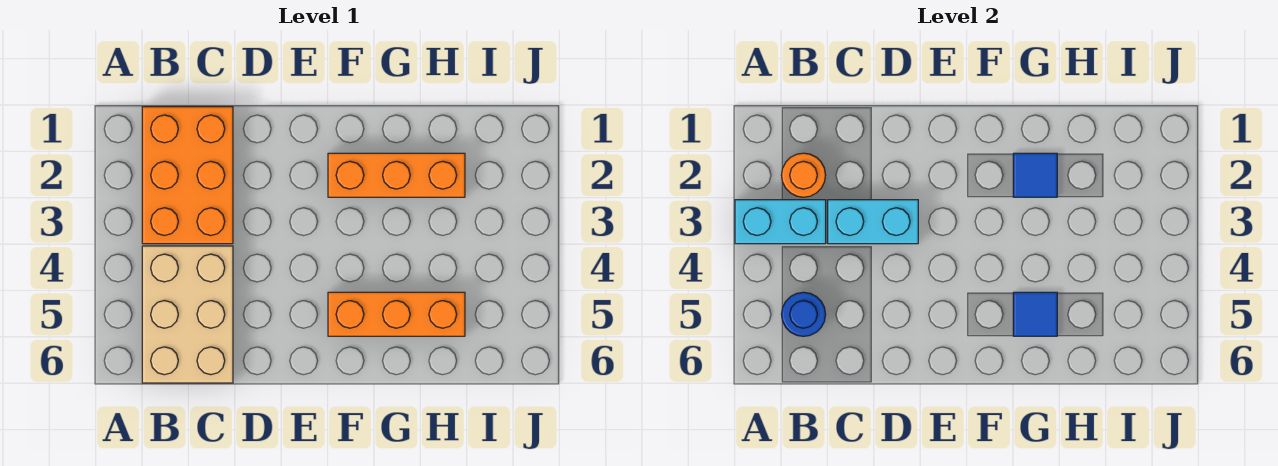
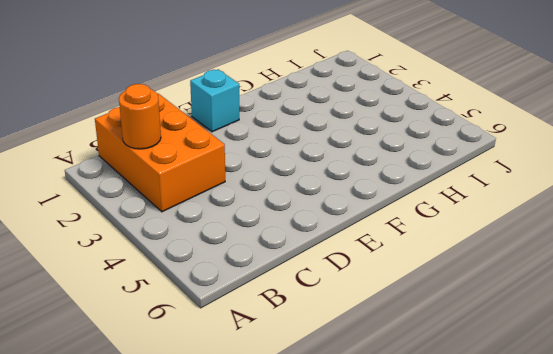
cyan 1x1 brick [190,69,239,132] -> none
none -> tan 2x3 brick [142,246,233,383]
none -> orange 1x3 brick [328,153,465,197]

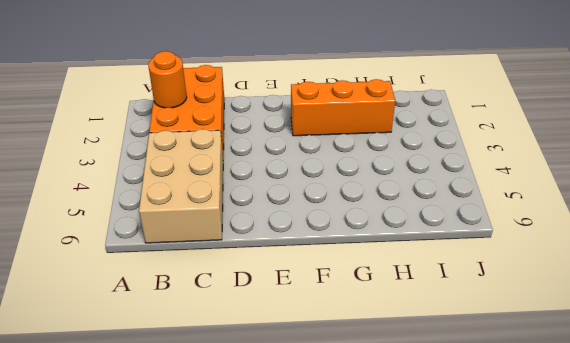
none -> orange 1x3 brick [328,292,465,336]
none -> cyan 1x2 brick [735,200,826,244]

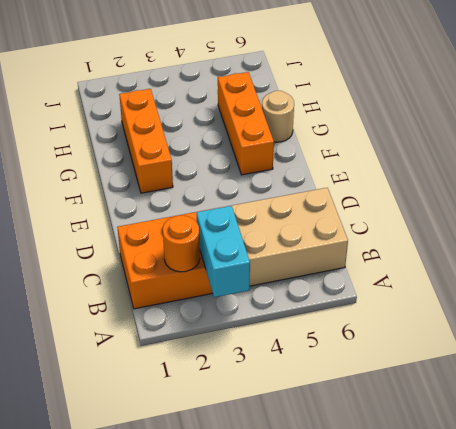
tan 1x1 round brick [262,91,294,142] -> none
none -> blue 1x1 round brick [781,292,826,336]
none -> cyan 1x2 brick [828,200,918,244]

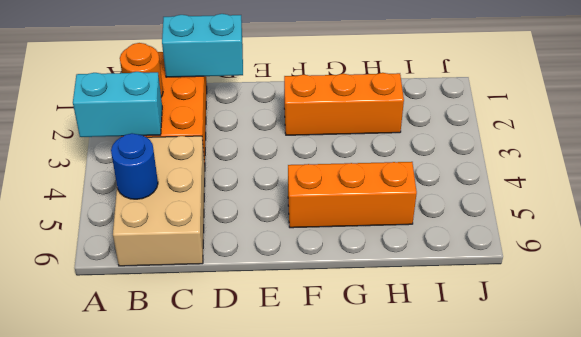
cyan 1x2 brick [162,14,243,77] -> cyan 1x2 brick moved to [828,200,918,244]
none -> blue 1x1 tile [1013,153,1057,197]
none -> blue 1x1 tile [1013,292,1057,336]

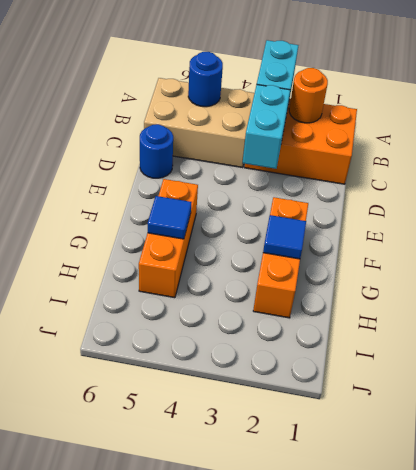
blue 1x1 round brick [140,124,173,178] -> none

